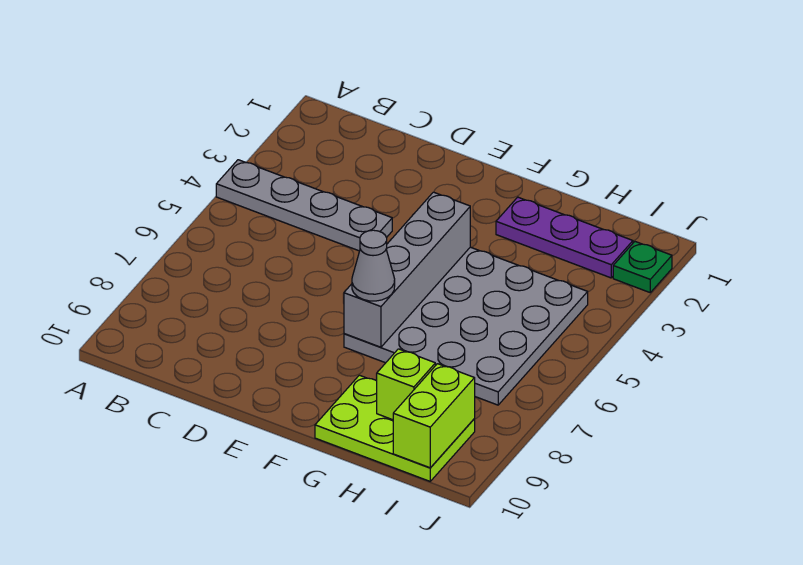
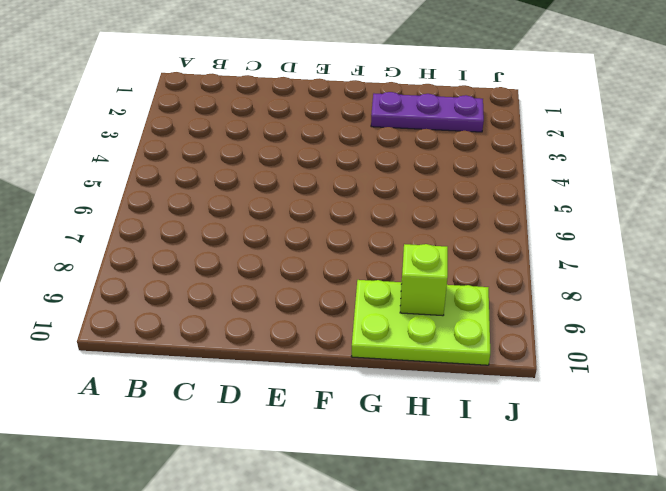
none -> grey 1x4 plate [216,160,392,251]
none -> grey 4x4 plate [344,247,588,405]

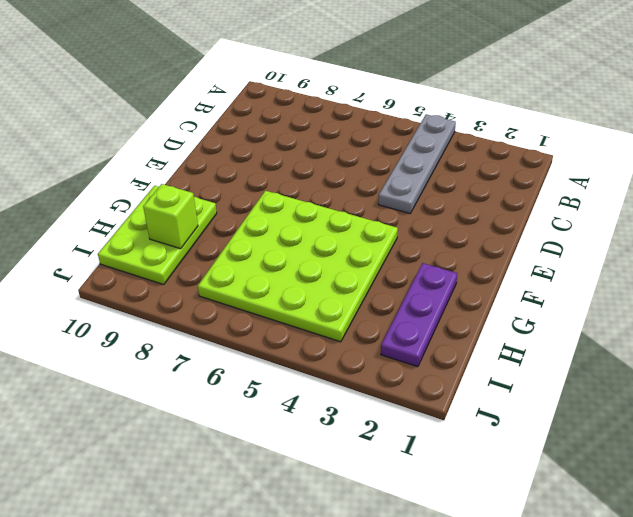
lime 4x4 plate [198,191,398,342] -> grey 4x4 plate [344,247,588,405]
none -> green 1x1 plate [613,242,672,292]
none -> grey 1x4 brick [344,192,470,347]

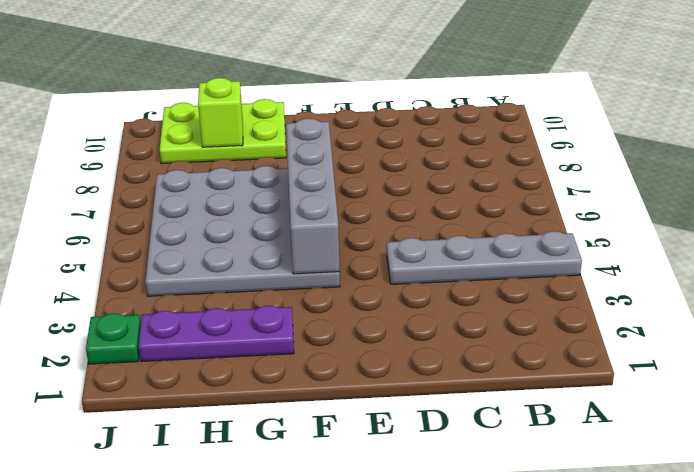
none -> lime 1x2 brick [393,364,475,468]
none -> grey 1x1 cone [352,230,395,301]

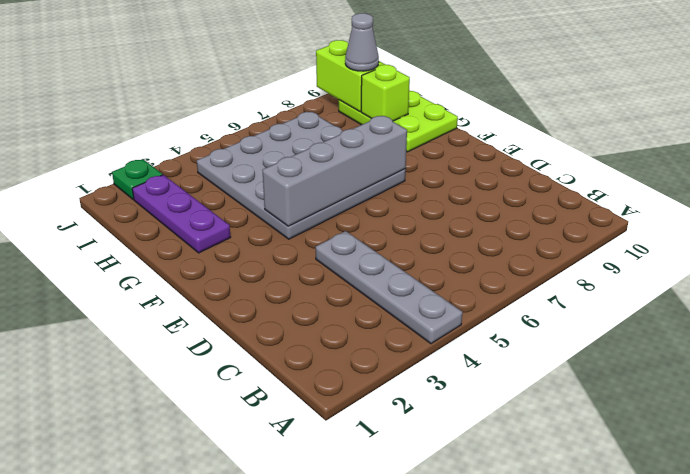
lime 1x2 brick [316,40,385,112] -> lime 1x2 brick turned to [393,364,475,468]
grey 1x1 cone [345,13,379,71] -> grey 1x1 cone moved to [352,230,395,301]

